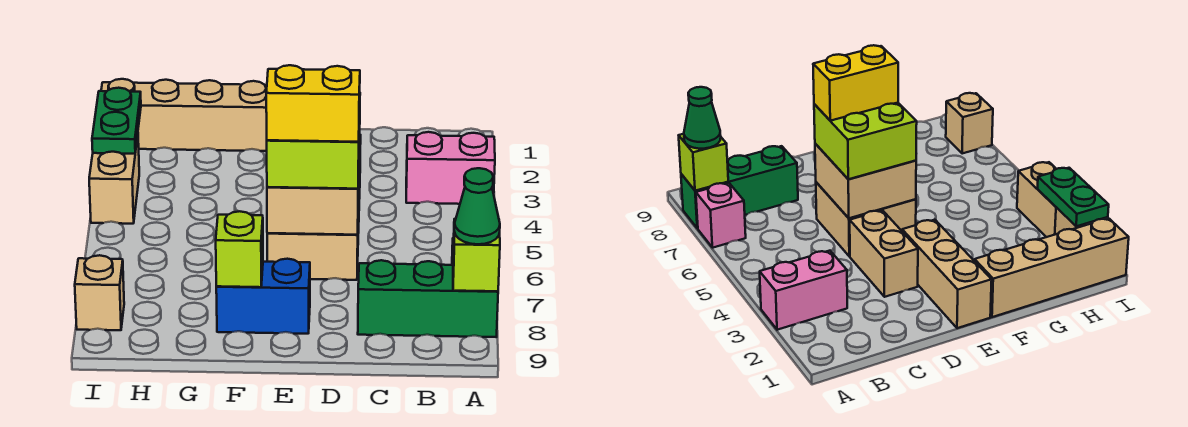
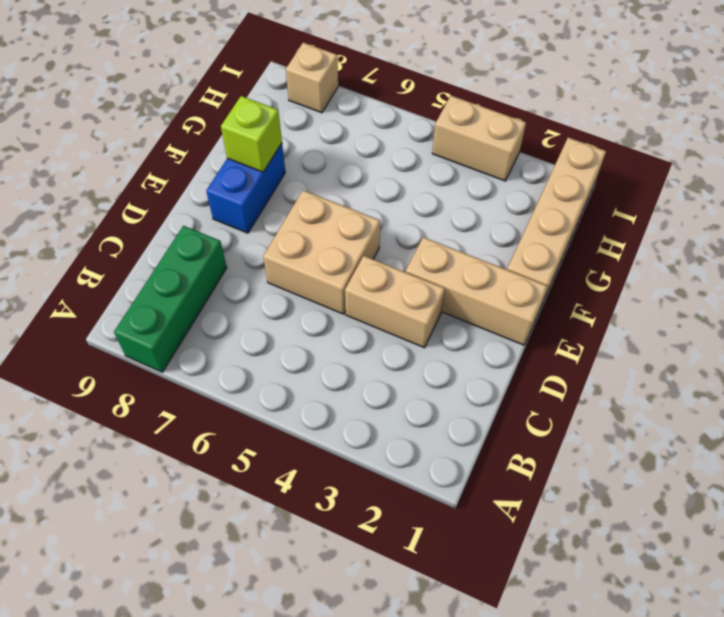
none -> pink 1x2 brick [406,132,495,204]
none -> pink 1x1 brick [696,183,746,248]
none -> lime 1x1 brick [453,219,500,291]

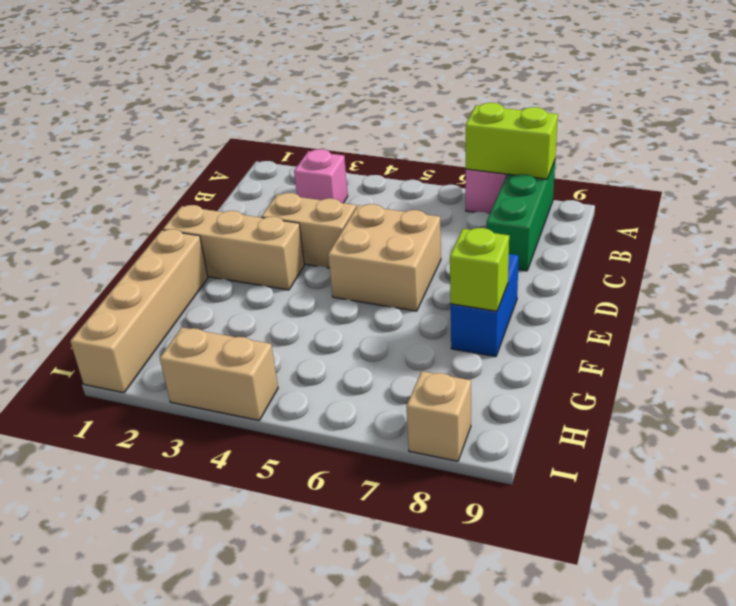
lime 1x2 brick [466,103,558,179] -> lime 1x1 brick [453,219,500,291]
pink 1x1 brick [294,149,348,203] -> pink 1x2 brick [406,132,495,204]
none -> tan 2x2 brick [267,145,360,235]
none -> green 1x2 plate [92,88,141,154]
none -> green 1x1 cone [454,168,500,244]

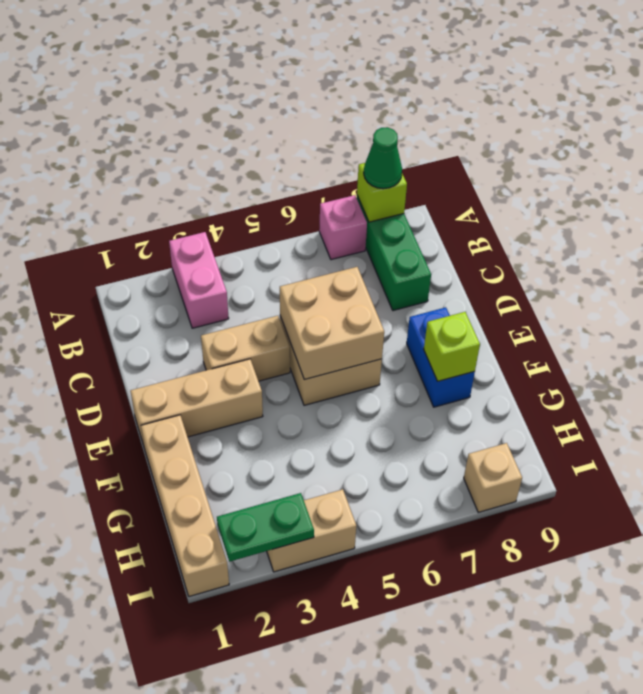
none -> lime 2x2 brick [267,113,360,189]
none -> yellow 1x2 brick [266,65,360,142]

